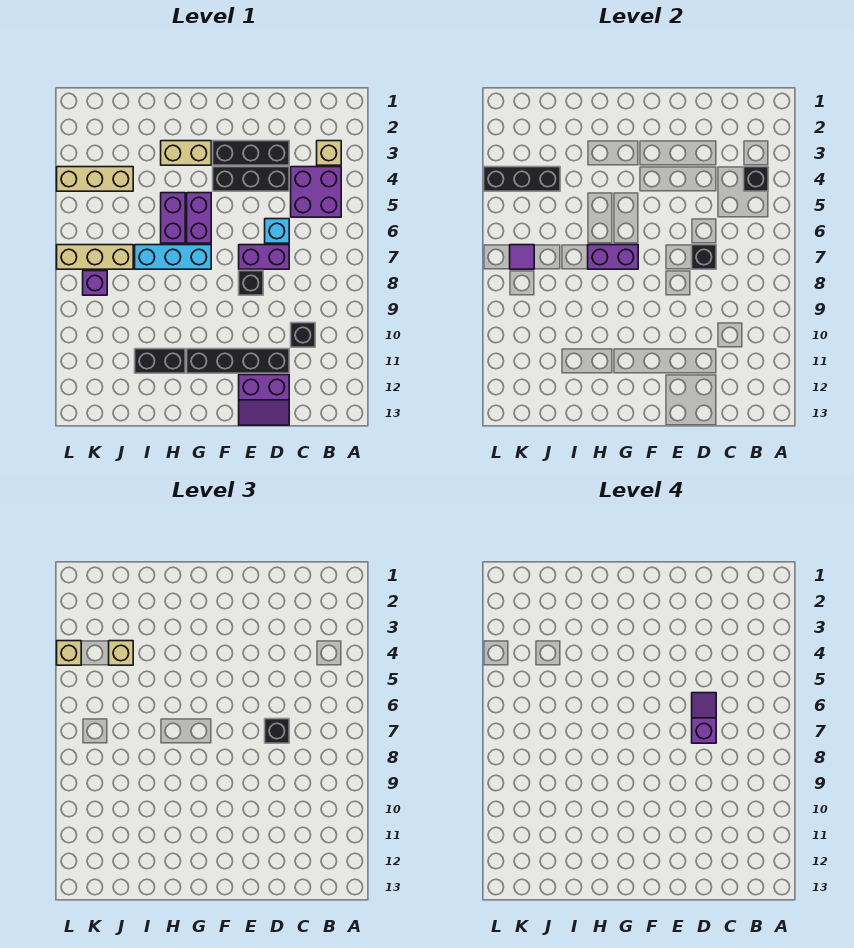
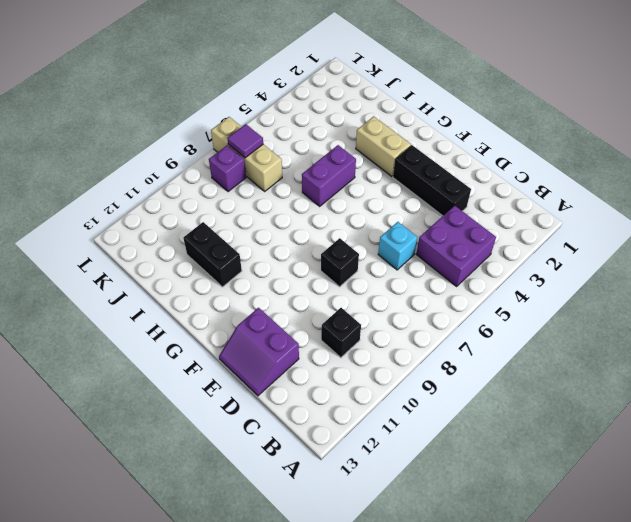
none -> tan 1x1 brick [317,141,341,165]
none -> black 1x3 brick [213,167,289,191]
none -> purple 1x2 brick [239,245,289,269]

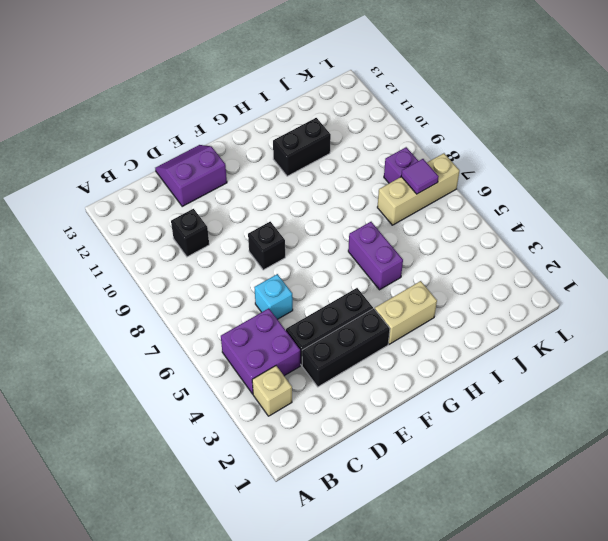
none -> purple 1x2 brick [239,245,289,269]
none -> black 1x4 brick [187,349,289,373]
none -> purple 1x2 brick [187,193,211,243]

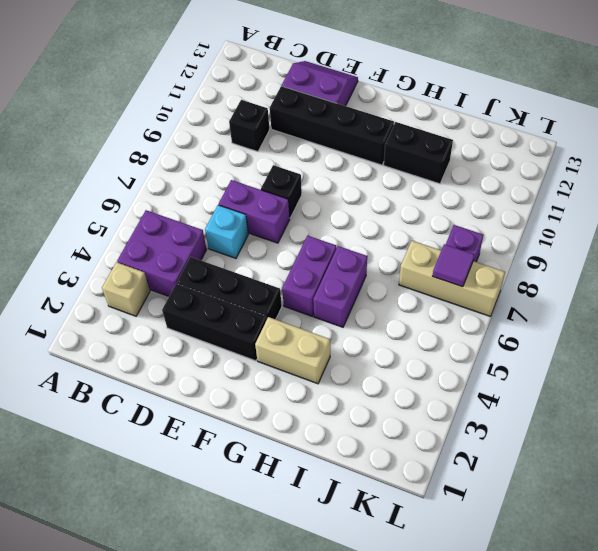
none -> cyan 1x3 brick [135,245,211,269]
none -> tan 1x3 brick [57,167,133,191]
none -> black 1x1 brick [744,167,768,191]

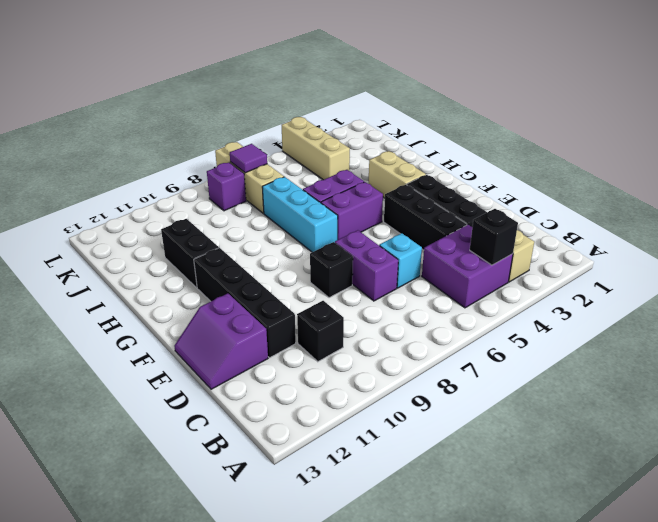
none -> black 1x1 brick [692,245,716,269]
none -> purple 1x2 brick [588,245,638,269]
none -> black 1x3 brick [484,167,560,191]

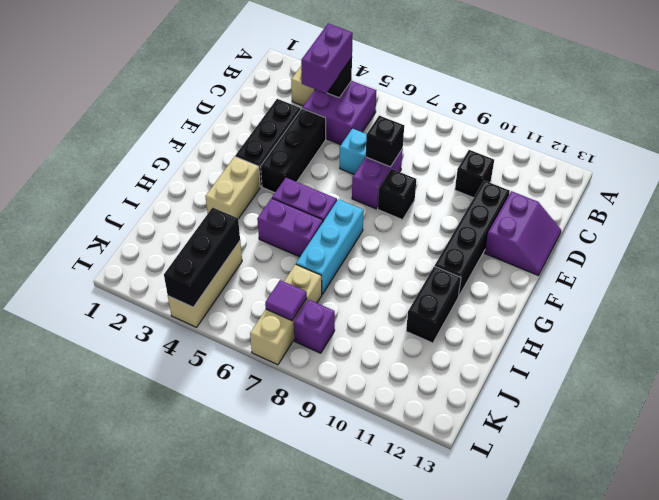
purple 1x2 brick [301,24,353,93] -> purple 1x2 brick moved to [588,245,638,269]
none -> black 1x1 brick [265,719,289,743]
none -> tan 1x1 brick [109,641,133,665]
none -> tan 1x1 brick [57,641,81,665]

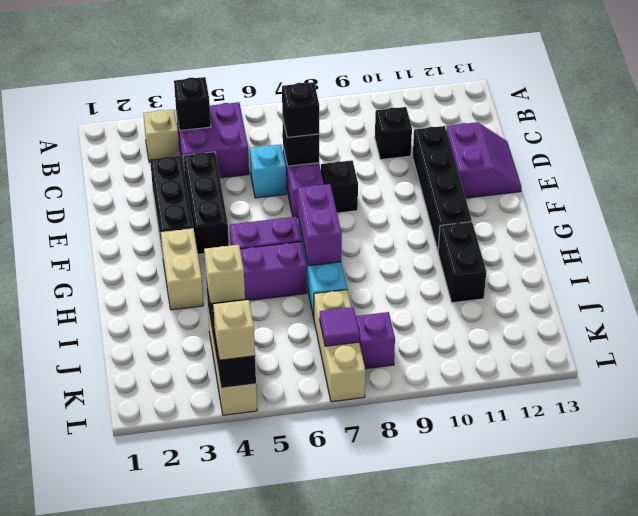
none -> purple 1x2 slope [692,693,716,743]

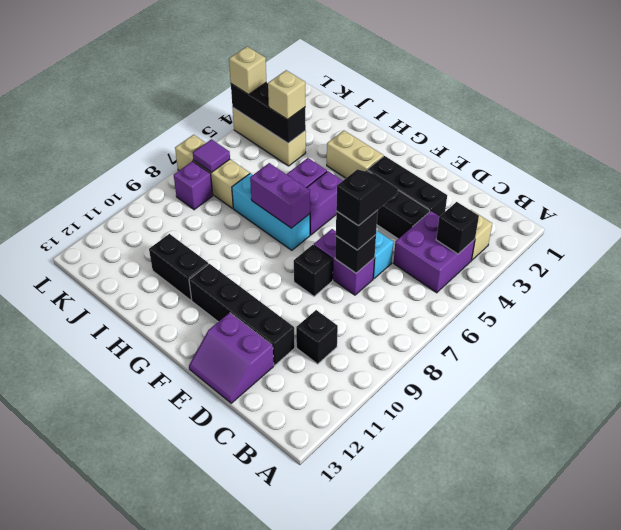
black 1x2 slope [336,169,398,226] -> purple 1x2 slope [692,693,716,743]

